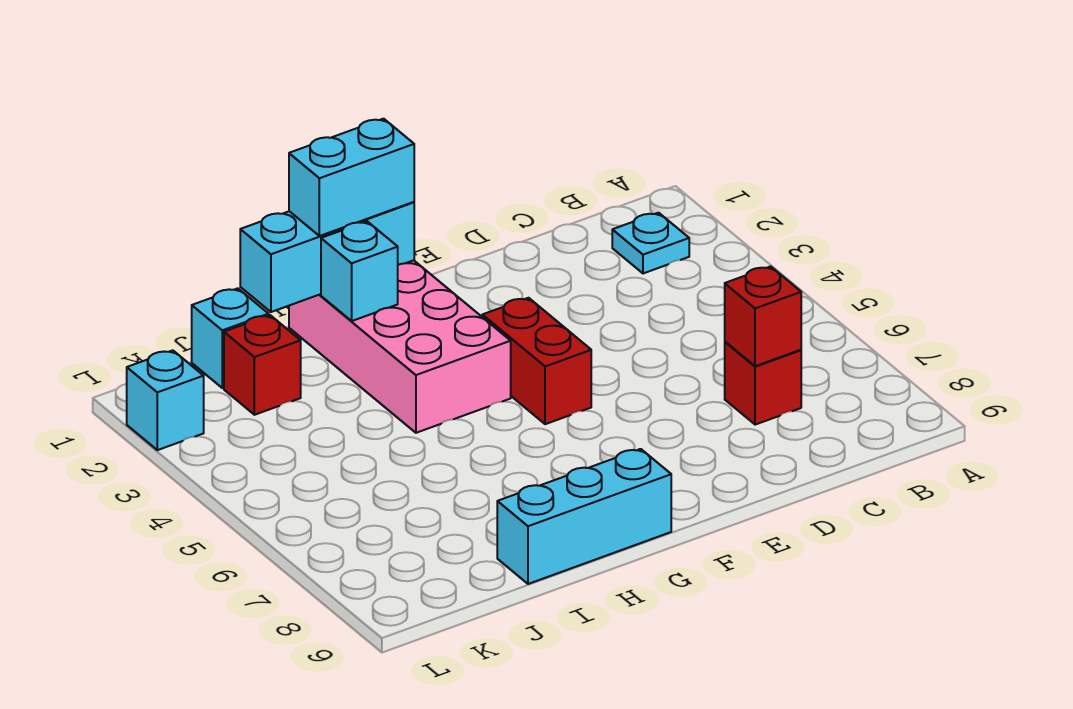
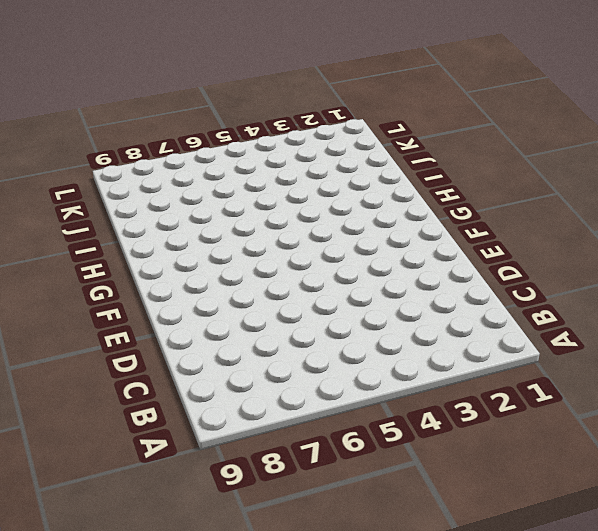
none -> cyan 1x1 plate [612,213,689,273]
none -> red 1x1 brick [725,342,801,425]
none -> red 1x2 brick [482,298,591,424]

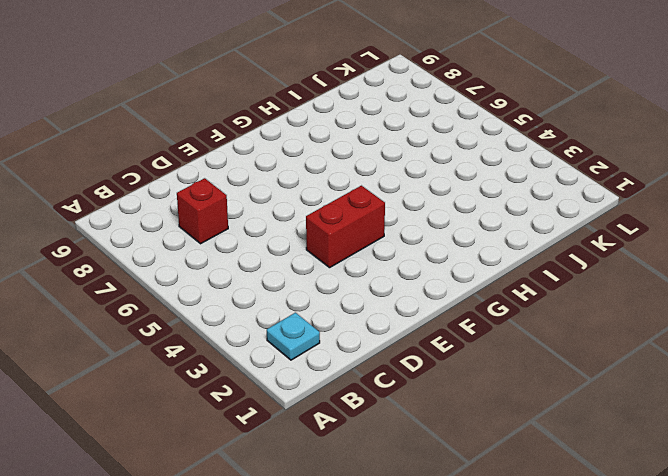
red 1x2 brick [306,186,385,268] -> red 1x2 brick turned to [482,298,591,424]
none -> pink 2x4 brick [289,260,511,433]
none -> cyan 1x3 brick [497,449,671,584]
none -> cyan 1x1 brick [192,288,269,388]

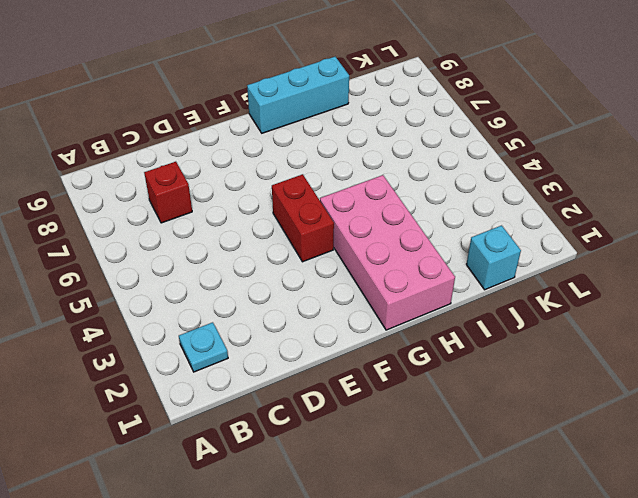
none -> red 1x1 brick [224,315,301,415]
none -> cyan 1x1 brick [127,350,204,450]
none -> red 1x1 brick [725,266,801,366]

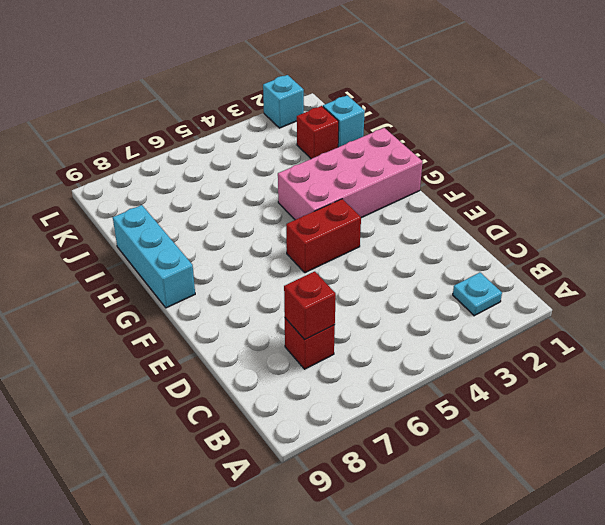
none -> cyan 1x3 brick [240,202,414,312]
none -> cyan 1x1 brick [321,221,398,321]
none -> cyan 1x2 brick [289,119,414,236]

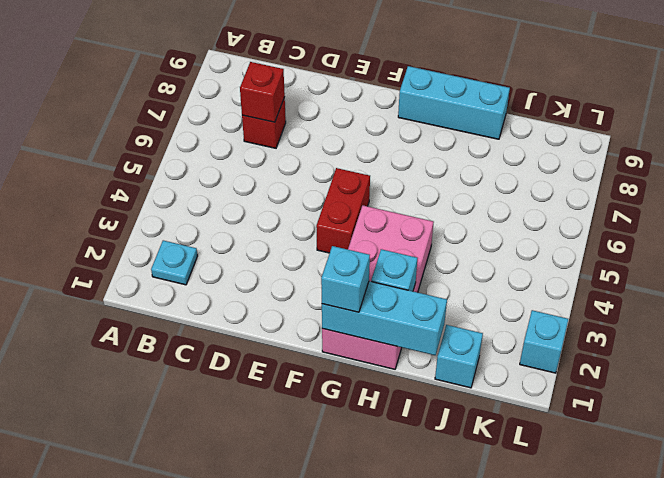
cyan 1x1 brick [321,246,370,312] -> cyan 1x2 brick [289,119,414,236]
none -> red 1x1 brick [224,315,301,415]

